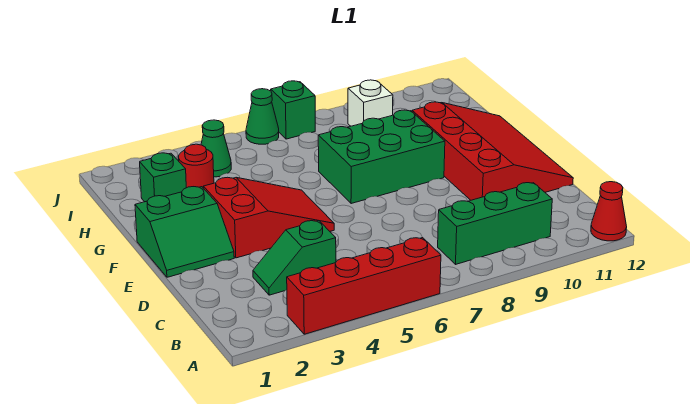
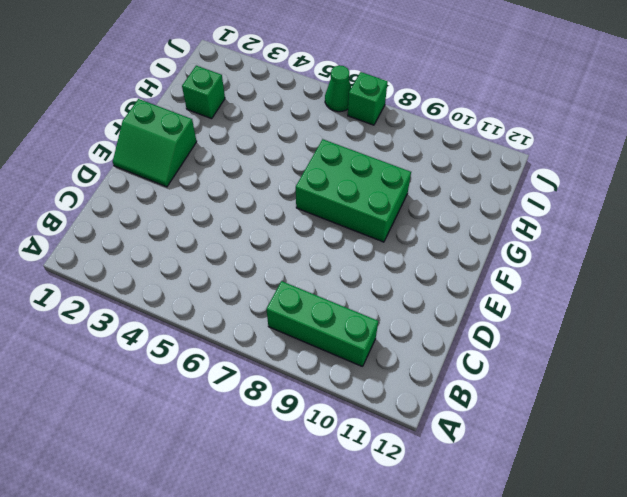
none -> red 1x4 brick [287,238,441,334]
none -> red 1x1 cone [591,182,627,241]
none -> green 1x2 slope [253,221,336,295]

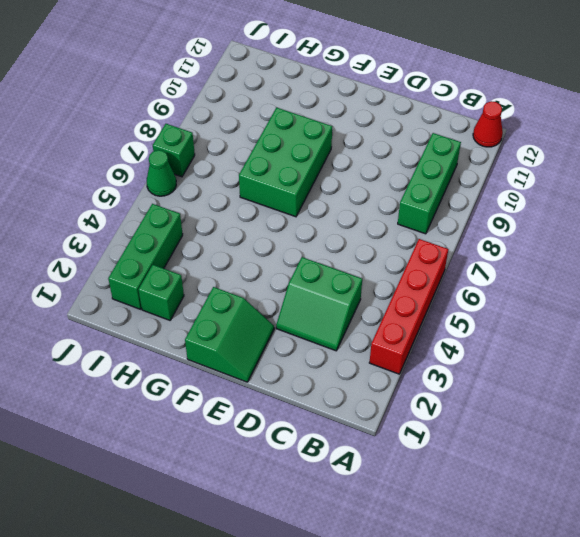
green 2x2 slope [276,257,362,351] -> green 1x2 slope [253,221,336,295]
green 1x3 brick [108,204,183,309] -> green 1x1 cone [201,120,231,177]
none -> red 3x4 slope [412,102,573,200]
none -> red 2x3 slope [203,177,334,258]
none -> red 1x1 round brick [179,144,214,188]

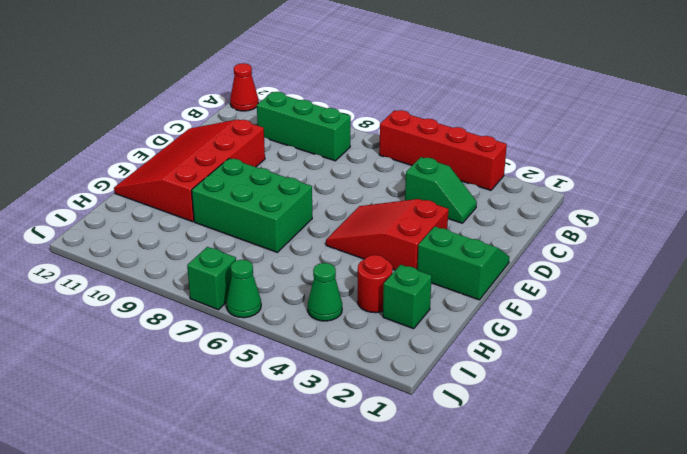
none -> white 1x1 brick [348,80,393,126]

